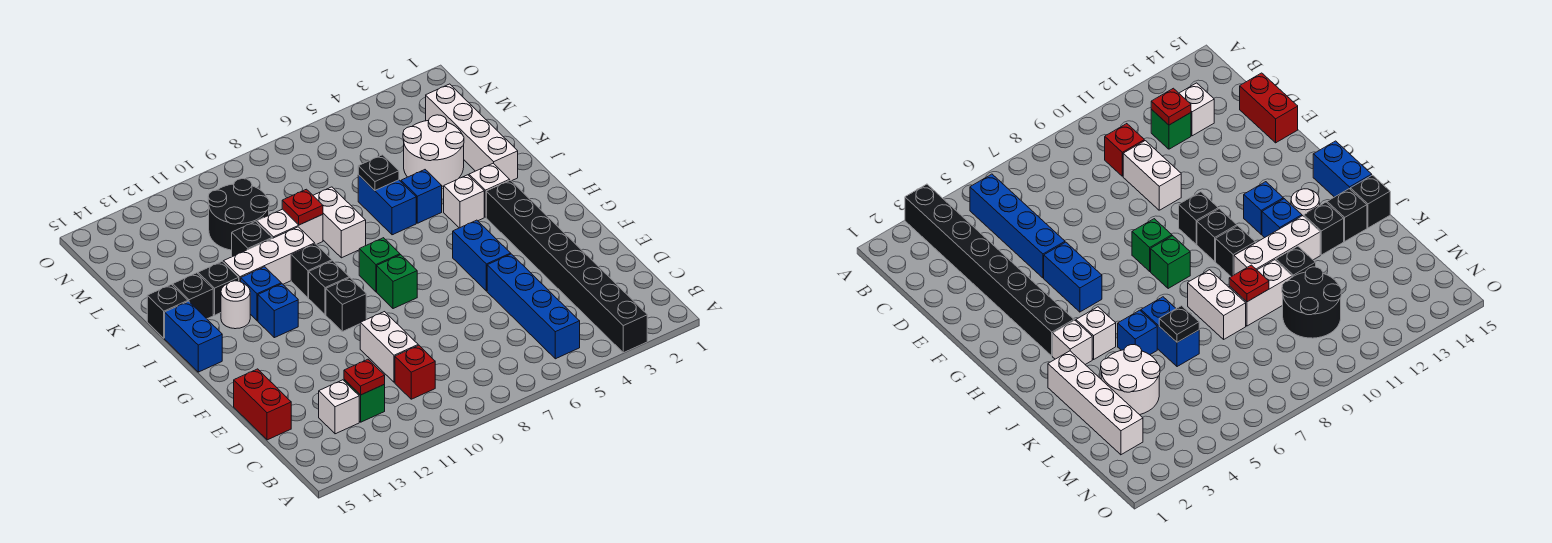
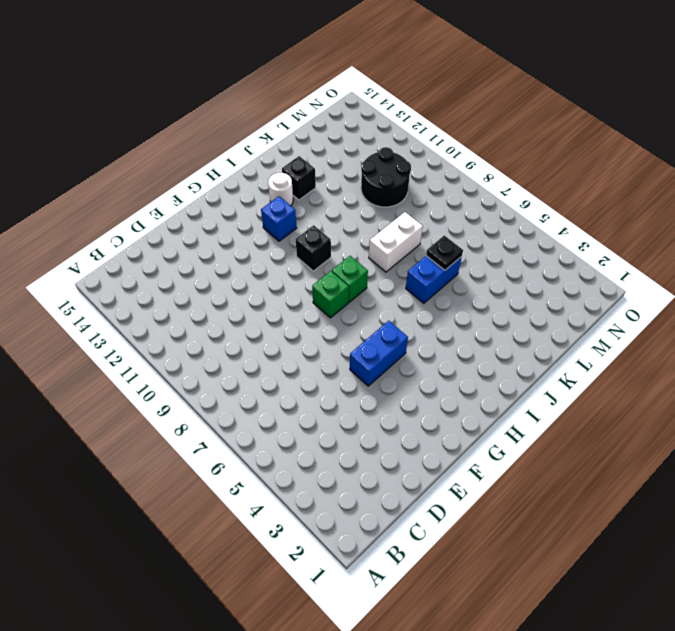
none -> black 1x8 brick [486,180,647,353]
none -> blue 1x4 brick [487,254,580,359]
none -> red 1x1 brick [395,345,435,399]
none -> green 1x1 brick [344,380,385,422]

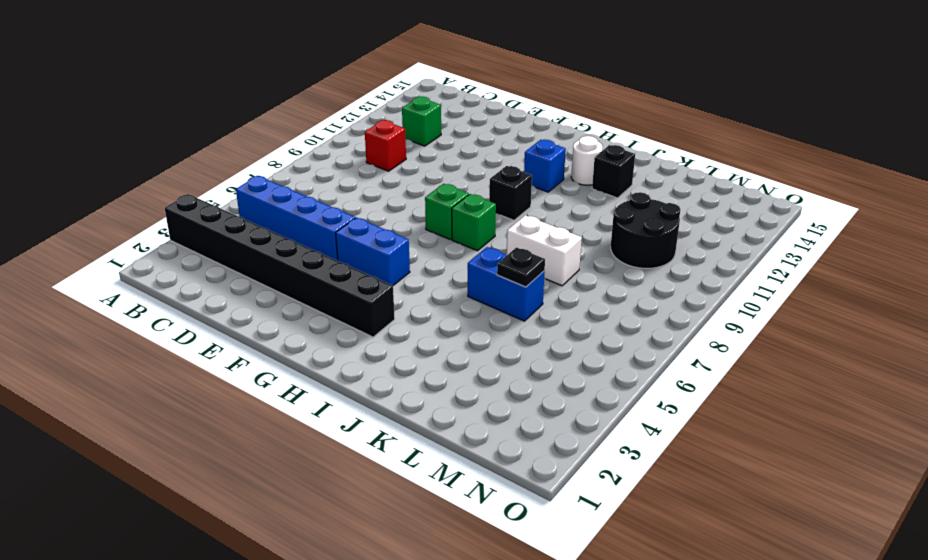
none -> white 1x1 brick [319,380,359,434]
none -> white 1x2 brick [360,312,418,382]
none -> red 1x2 brick [234,369,291,440]
none -> black 1x1 brick [326,278,366,332]

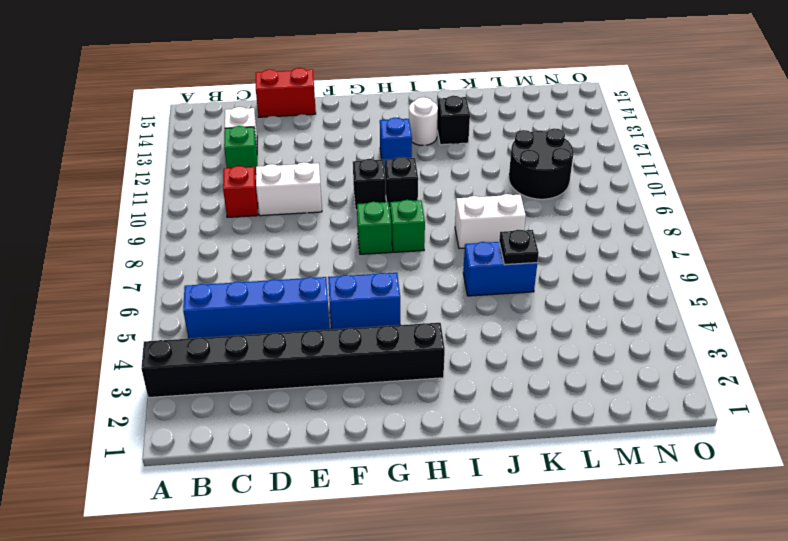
none -> blue 1x2 brick [165,301,222,372]
none -> white 1x1 brick [469,163,510,217]
none -> white 1x1 brick [444,175,484,228]
none -> black 1x1 brick [291,244,332,298]

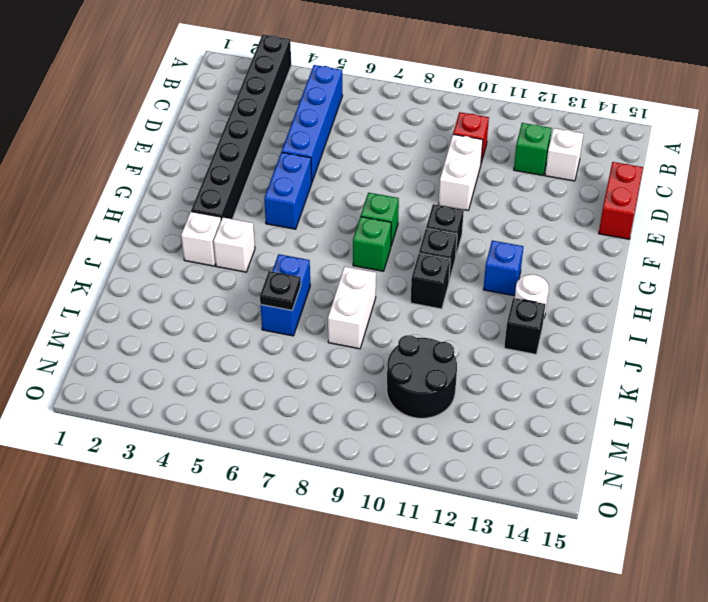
none -> blue 1x2 brick [165,301,222,372]
none -> blue 1x1 brick [241,267,281,321]
none -> white 1x4 brick [426,84,518,181]
none -> blue 1x1 brick [401,170,442,223]

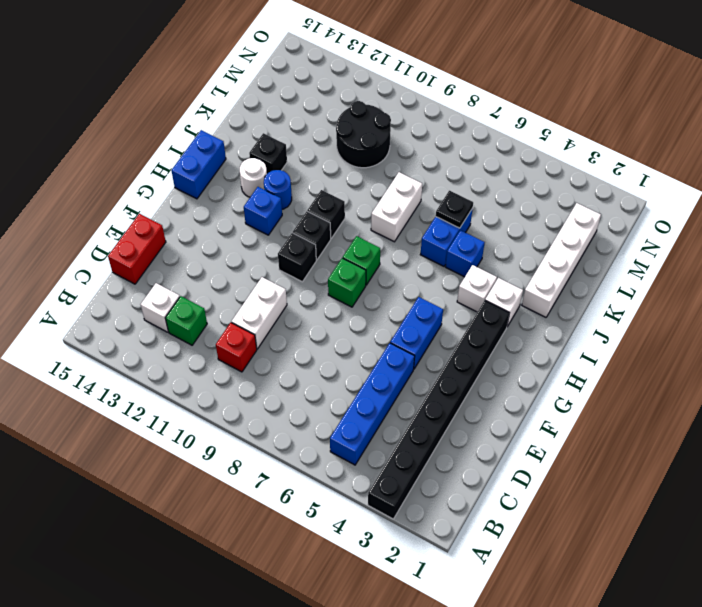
blue 1x1 round brick [264,170,292,209] -> blue 1x1 brick [241,267,281,321]
none -> white 1x3 brick [223,227,315,284]
none -> black 1x1 brick [173,273,213,319]
none -> black 1x1 brick [147,284,188,338]
none -> white 2x2 round brick [403,115,464,186]

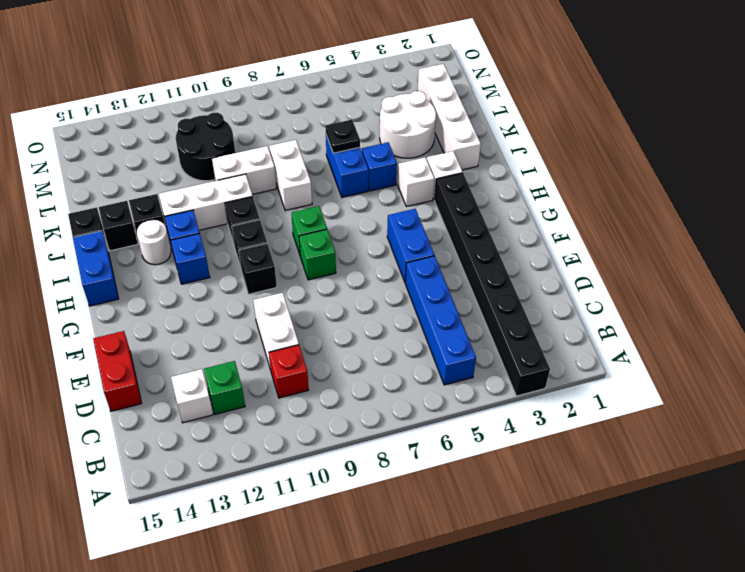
none -> black 1x1 brick [232,221,272,257]
none -> red 1x1 plate [344,359,385,395]
none -> red 1x1 plate [282,189,323,225]

